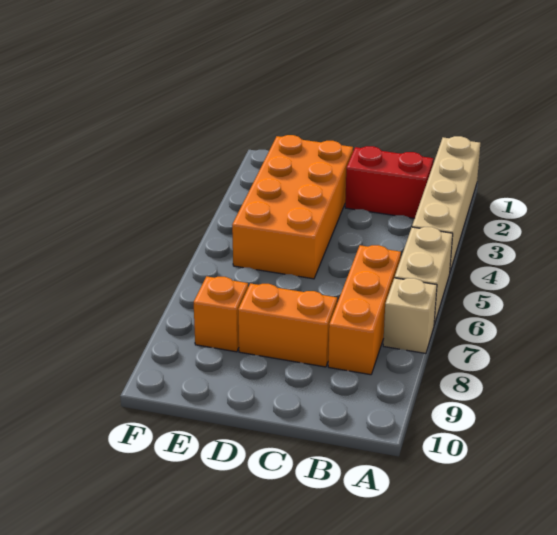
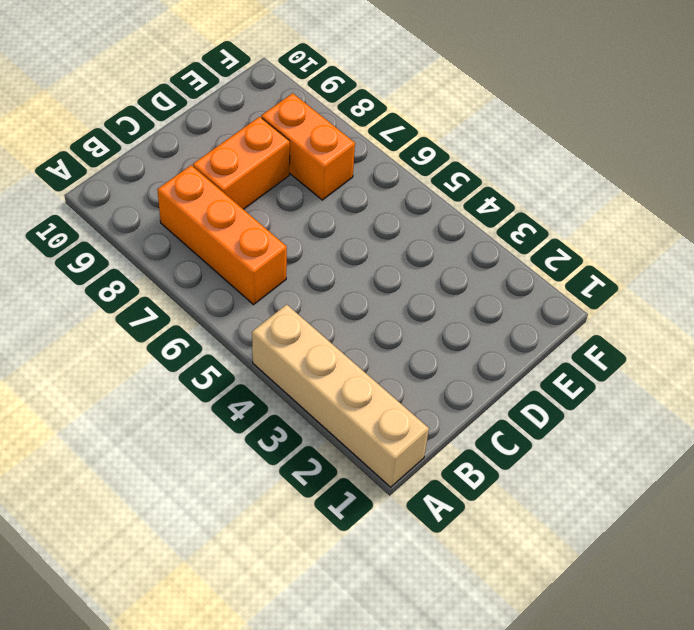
orange 1x2 brick [261,93,355,200] -> orange 1x1 brick [194,276,248,352]
none -> tan 1x2 brick [395,227,453,325]
none -> tan 1x1 brick [383,278,437,353]

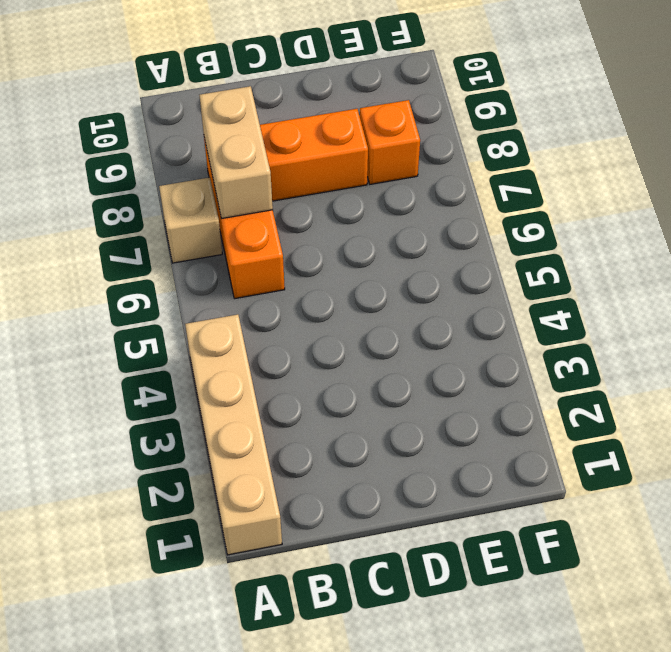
tan 1x2 brick [199,86,273,219] -> tan 1x2 brick moved to [395,227,453,325]
none -> red 1x2 brick [345,146,433,218]
none -> orange 2x4 brick [232,135,353,279]

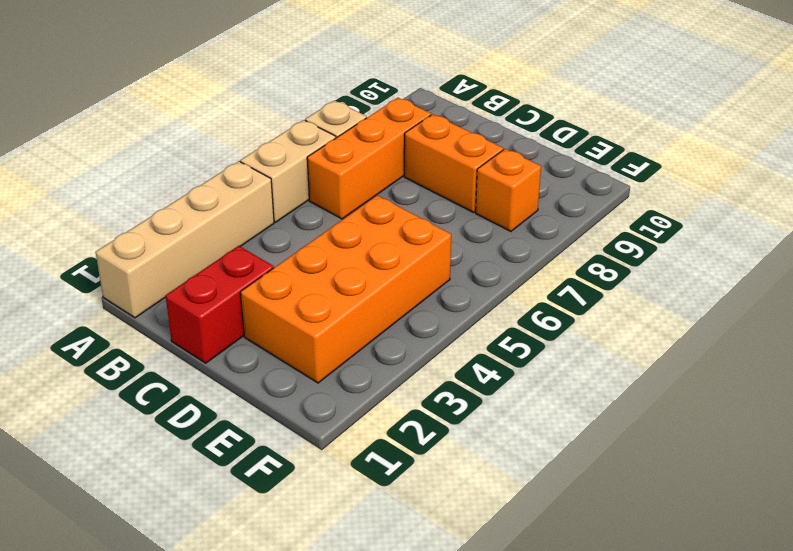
red 1x2 brick [166,246,274,363] -> red 1x2 brick turned to [345,146,433,218]

